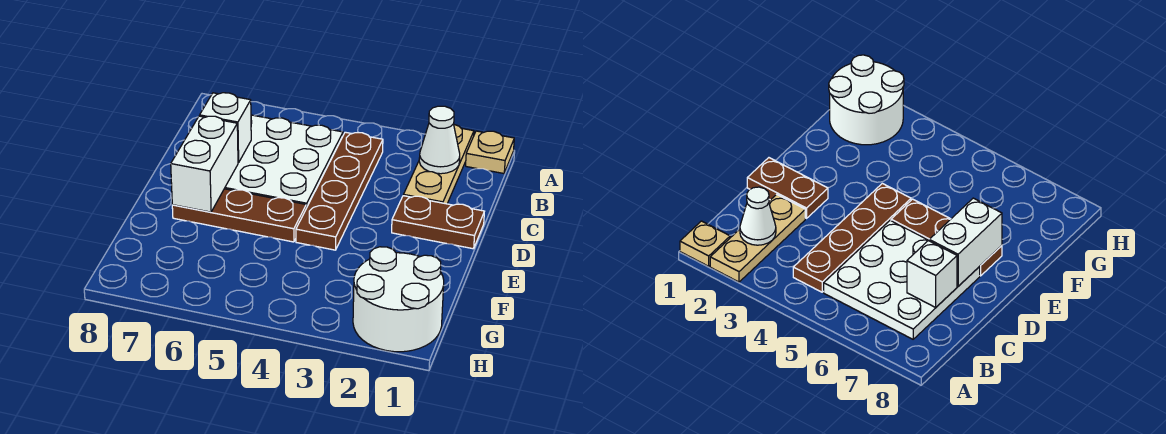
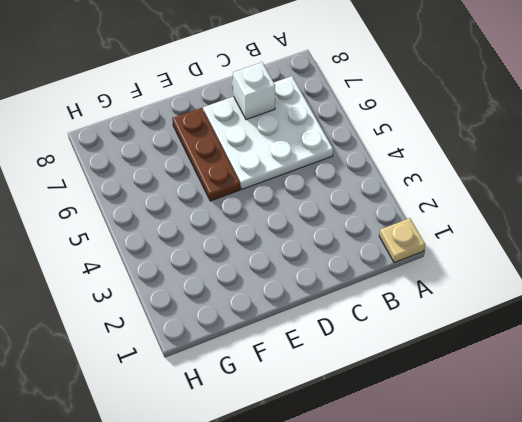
none -> tan 1x3 plate [403,125,474,204]
none -> brown 1x4 plate [296,132,383,250]

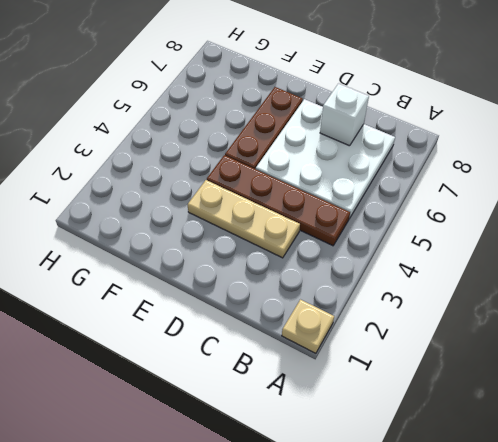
tan 1x3 plate [188,180,300,258] -> tan 1x3 plate moved to [403,125,474,204]
none -> brown 1x2 plate [392,196,484,249]
none -> white 2x2 round brick [353,247,444,352]

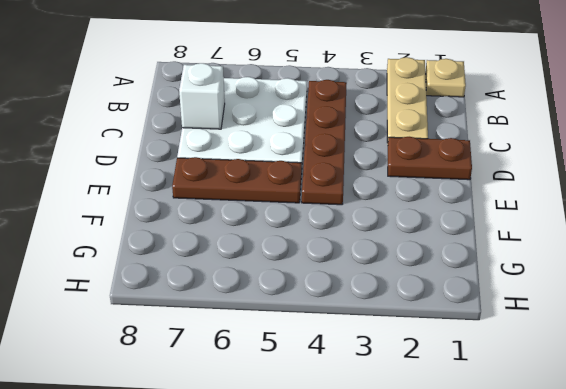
none -> white 2x2 round brick [353,247,444,352]
none -> white 1x1 cone [419,106,460,174]

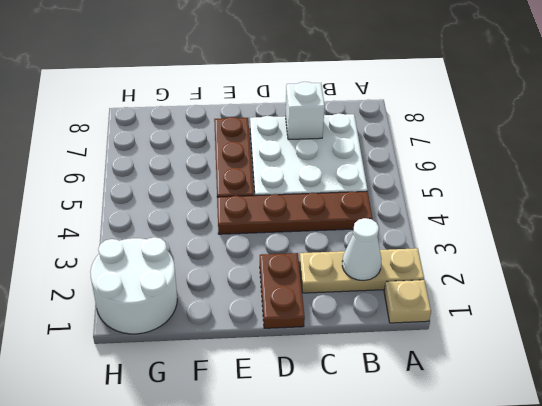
none -> white 1x2 brick [171,116,238,212]

